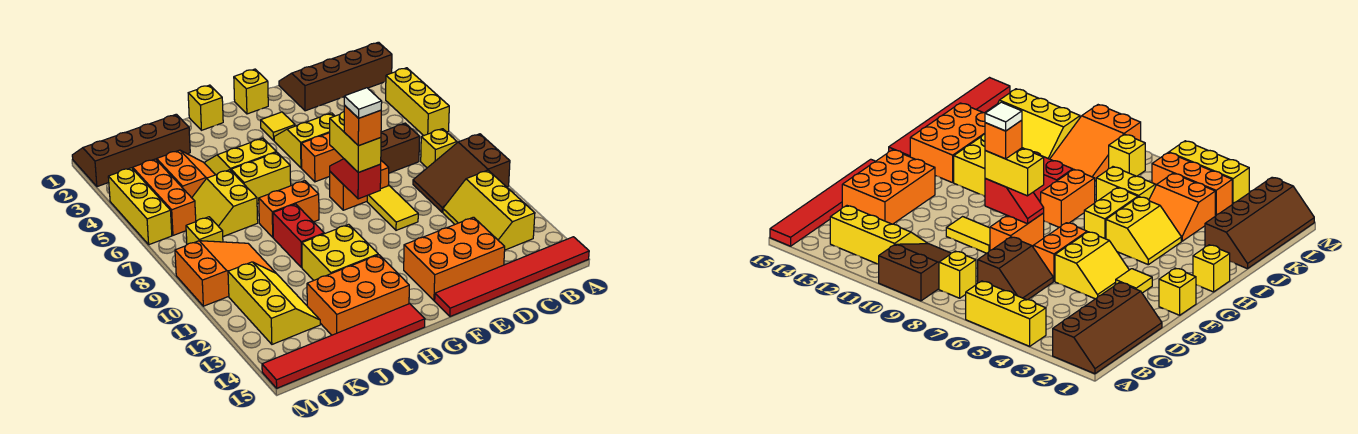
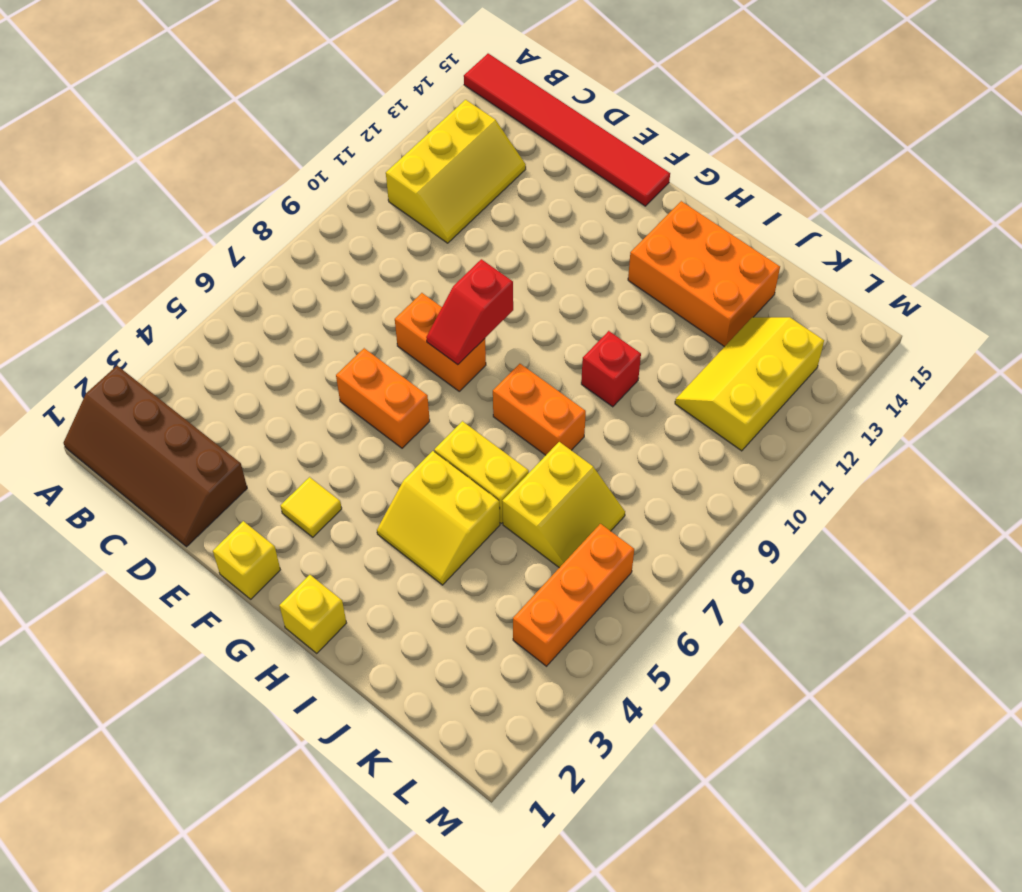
red 1x1 brick [581,331,641,407] -> red 1x2 brick [273,204,324,268]
none -> yellow 1x3 brick [386,68,449,136]
none -> brown 2x3 slope [413,134,510,212]
none -> yellow 1x1 brick [421,129,457,168]
none -> brown 2x2 slope [381,123,420,173]

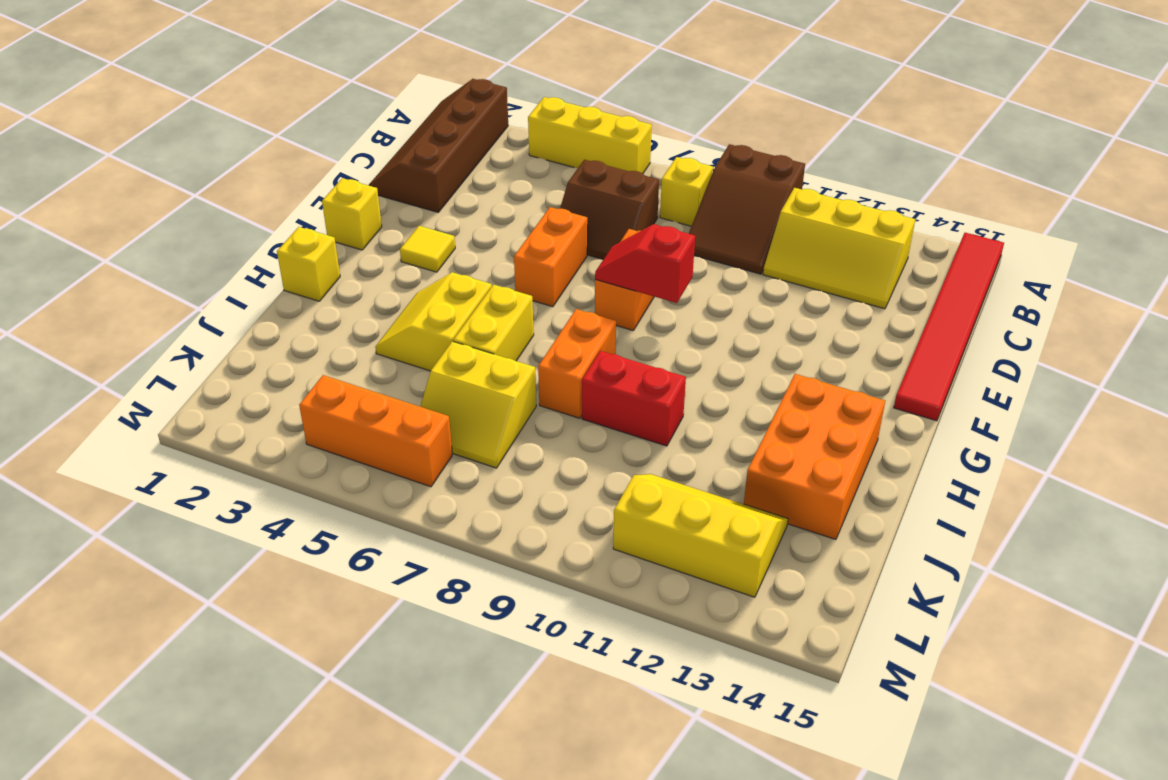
brown 2x2 slope [560,160,659,259] -> brown 2x2 slope turned to [381,123,420,173]
none -> orange 2x3 brick [404,217,505,301]
none -> yellow 2x2 slope [274,113,334,168]
none -> yellow 1x2 tile [367,186,418,230]
none -> yellow 2x2 brick [302,224,378,280]

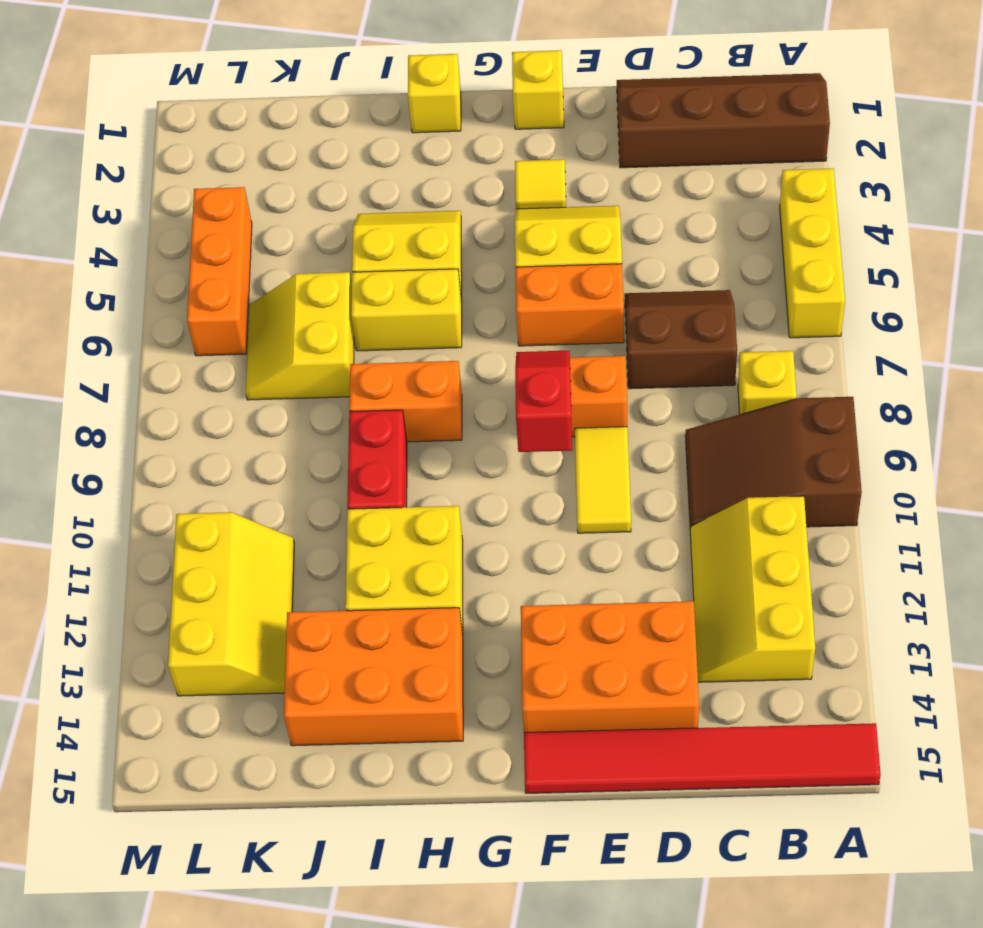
none -> red 1x6 tile [262,304,425,388]
none -> brown 2x4 slope [72,114,190,187]
none -> orange 2x2 slope [157,150,215,198]
none -> orange 2x3 slope [175,241,276,306]

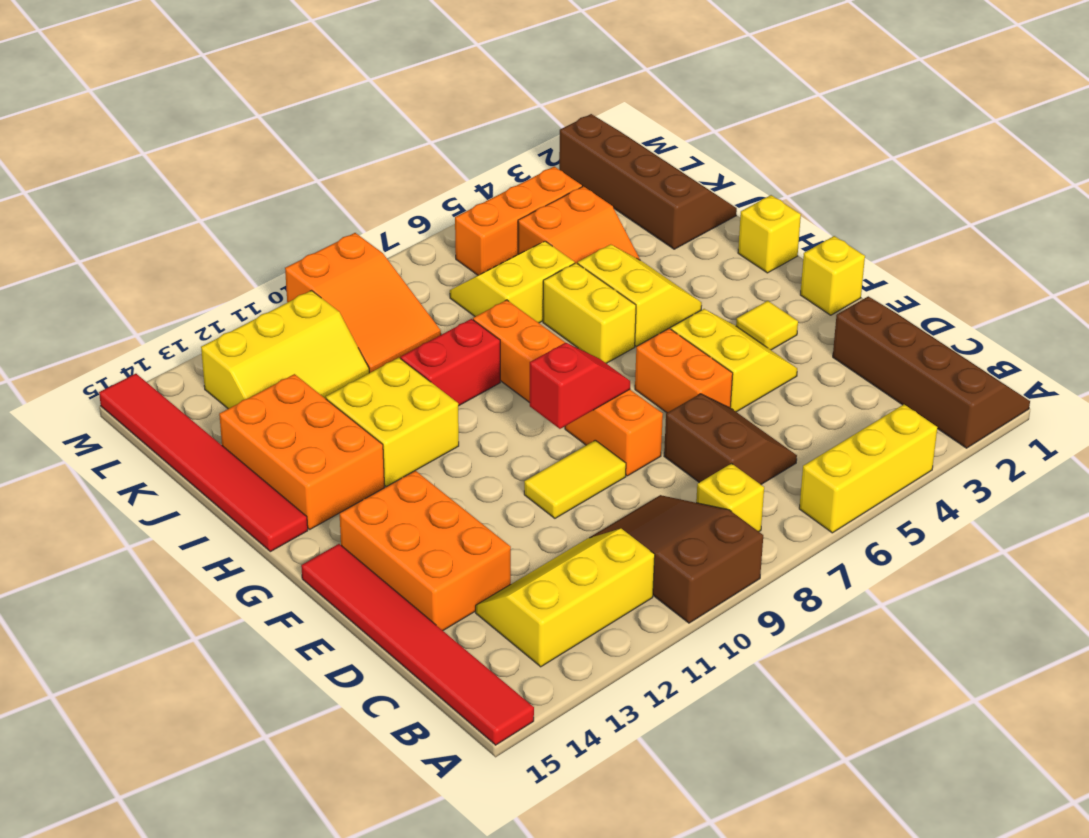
none -> yellow 1x1 brick [186,217,223,244]
none -> yellow 1x3 brick [108,168,172,245]
none -> yellow 1x2 brick [330,112,381,172]
none -> orange 1x1 brick [344,105,381,146]

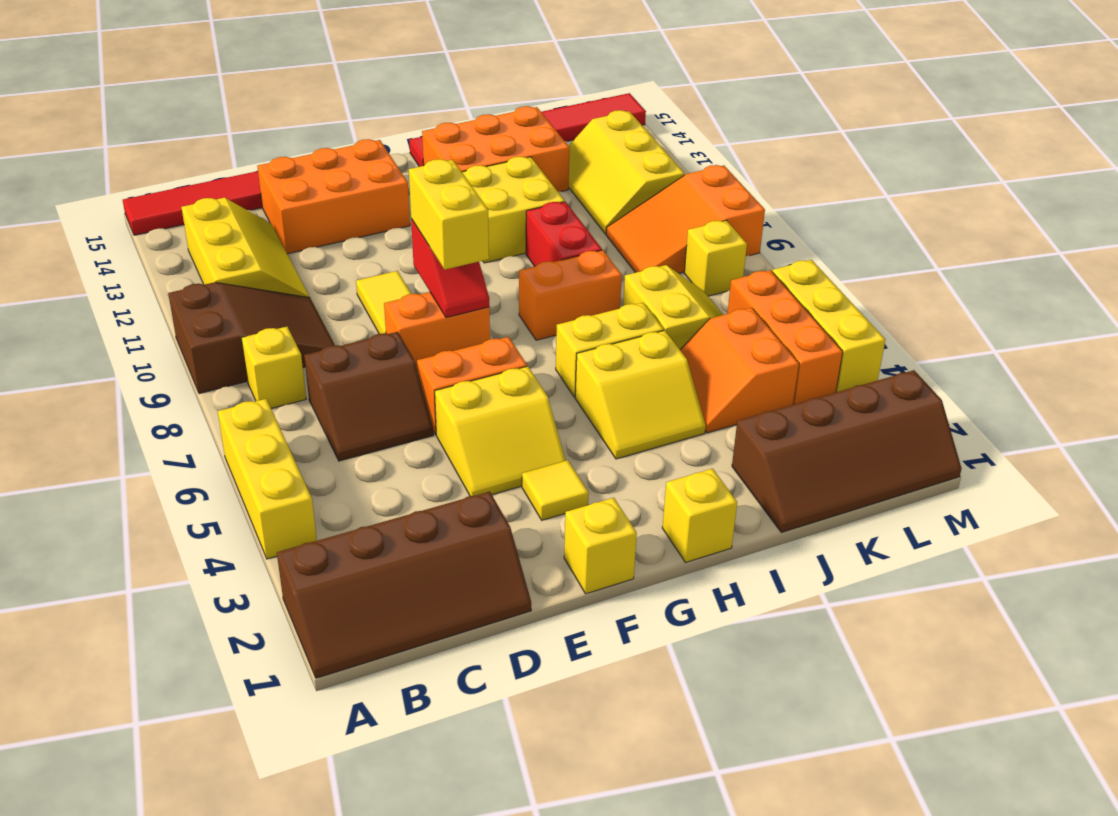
none -> orange 1x1 brick [344,105,381,146]
none -> white 1x1 tile [344,88,382,118]

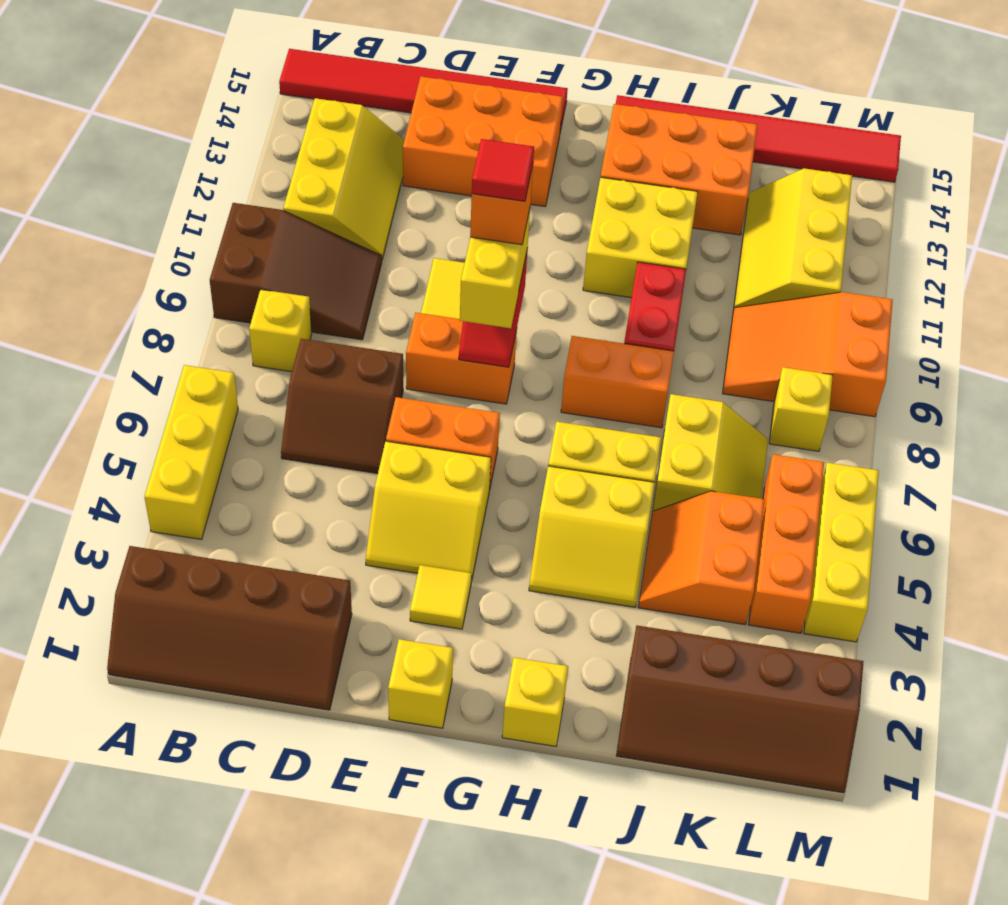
red 1x1 tile [472,139,534,201] -> white 1x1 tile [344,88,382,118]

